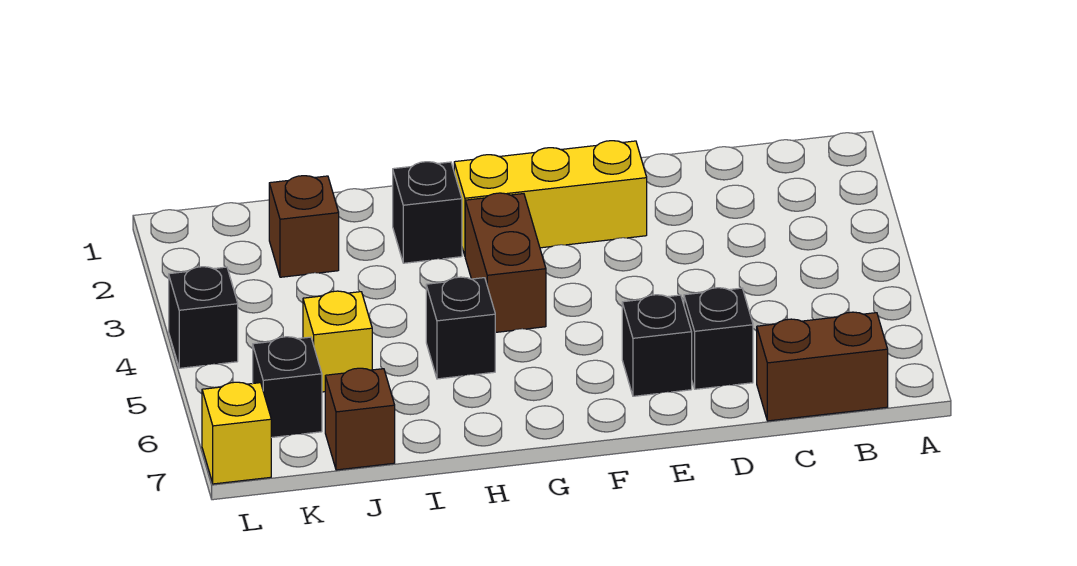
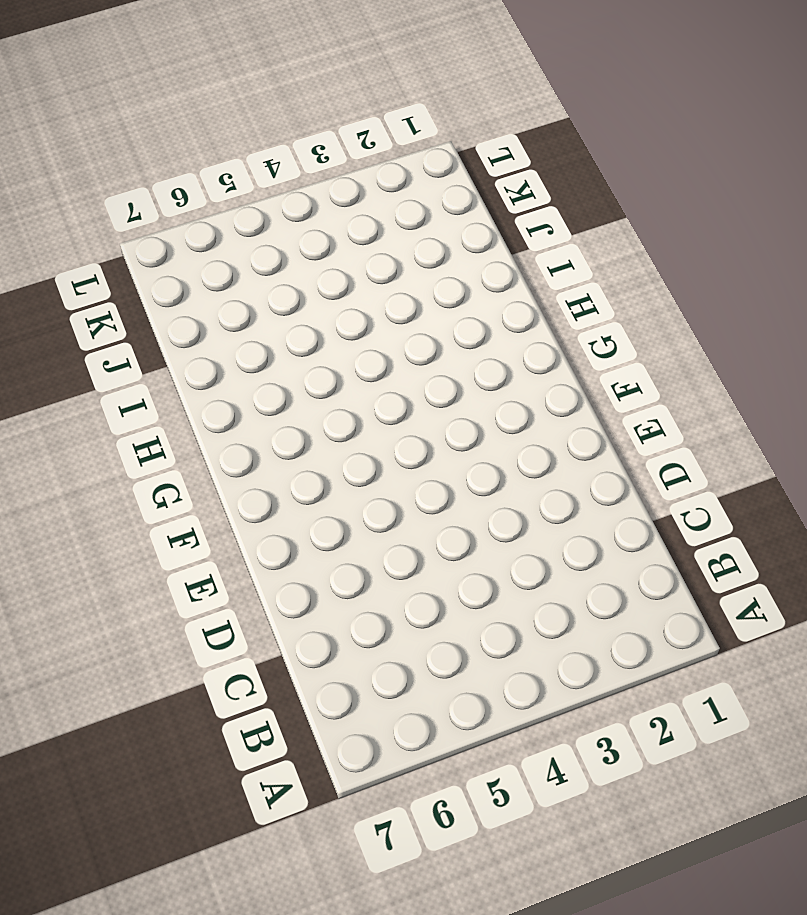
none -> brown 1x2 brick [757,312,888,421]
none -> black 1x1 brick [684,288,753,389]
none -> yellow 1x3 brick [454,141,647,255]

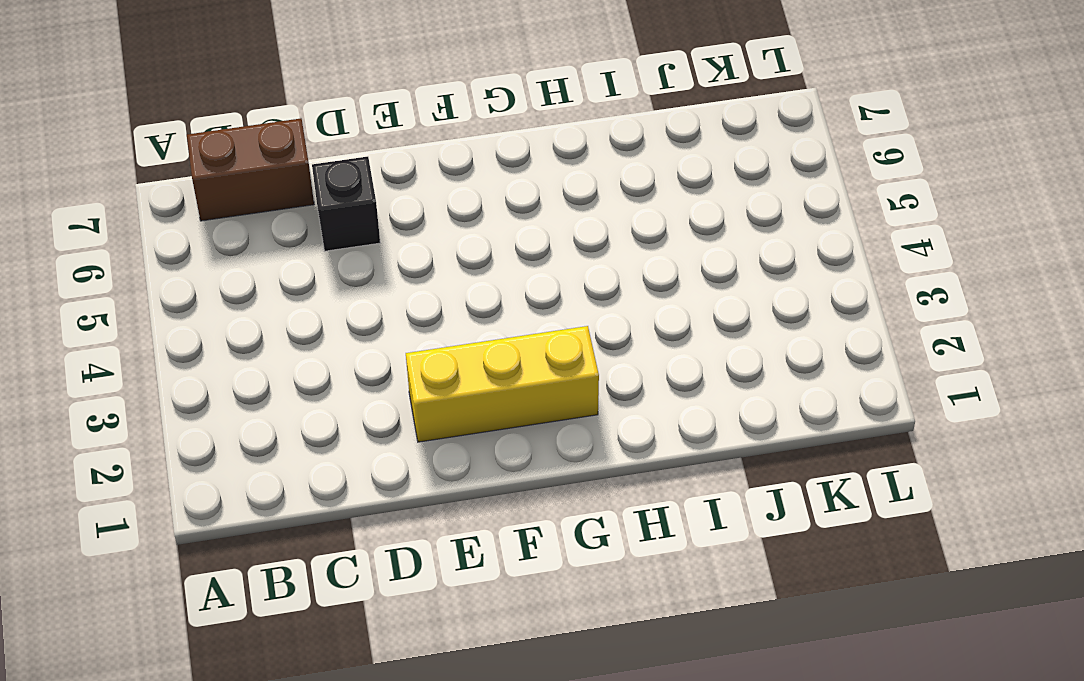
none -> black 1x1 brick [622,295,692,396]
none -> brown 1x2 brick [465,193,546,332]
none -> black 1x1 brick [393,162,462,263]

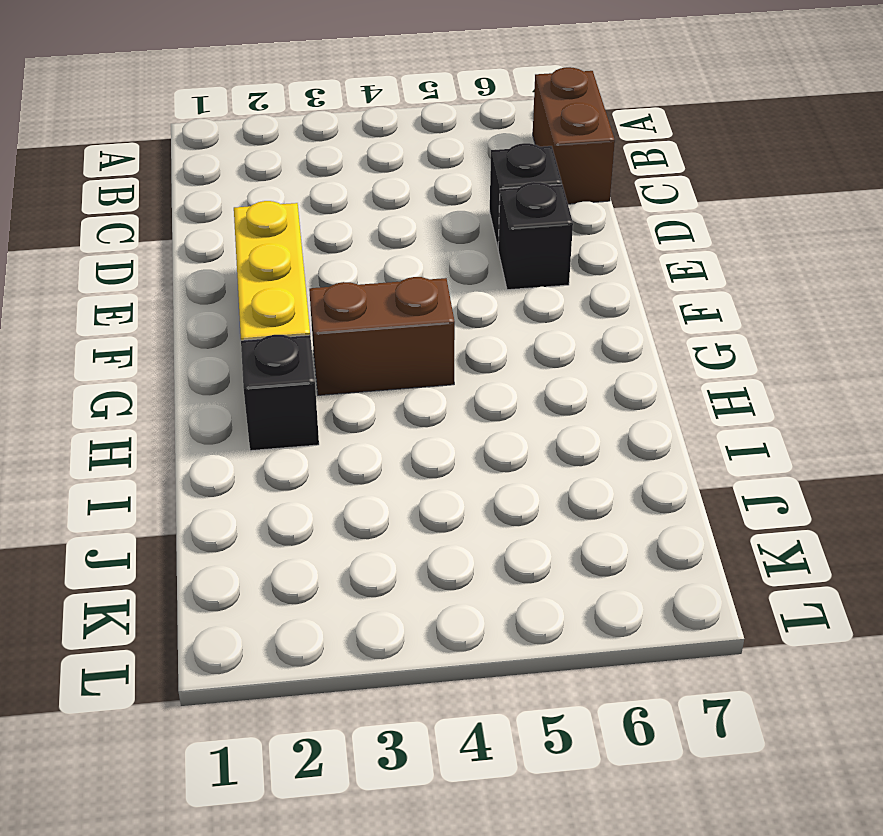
none -> black 1x1 brick [426,277,495,379]
none -> brown 1x1 brick [269,176,339,277]
none -> yellow 1x1 brick [303,291,372,392]

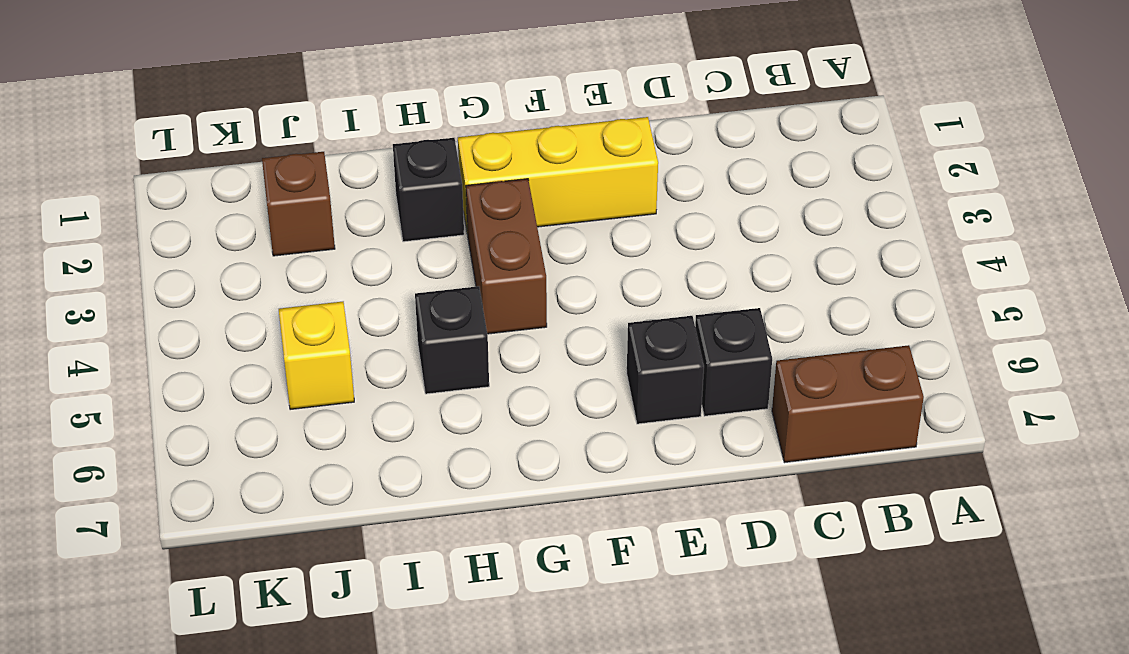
none -> brown 1x1 brick [325,368,395,470]
none -> black 1x1 brick [253,337,322,438]
none -> black 1x1 brick [169,267,238,368]

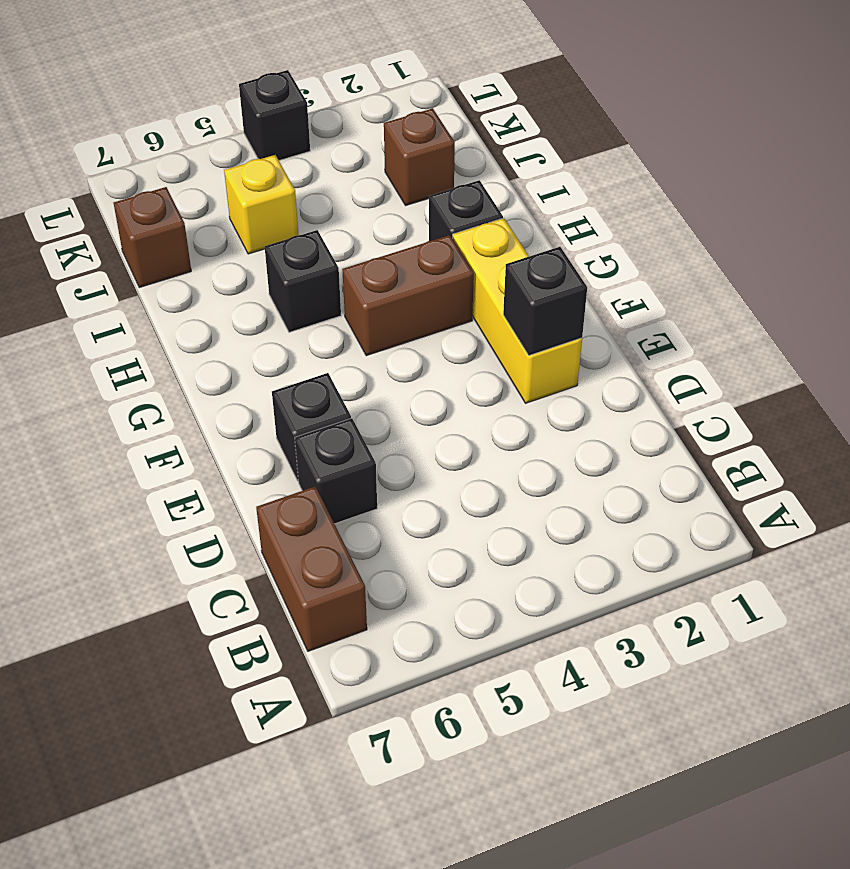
black 1x1 brick [503,247,587,355] -> black 1x1 brick moved to [253,337,322,438]
none -> yellow 1x1 brick [202,382,271,484]

